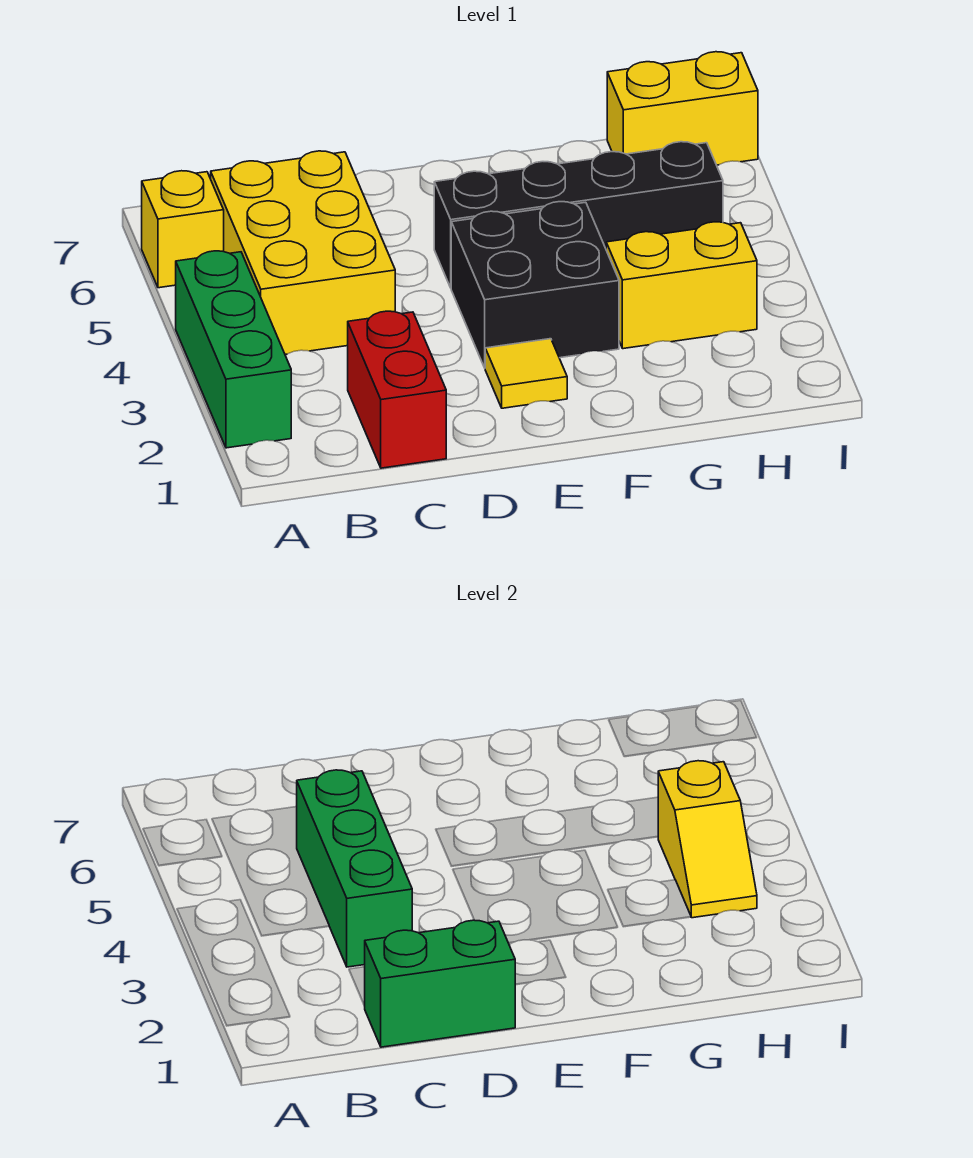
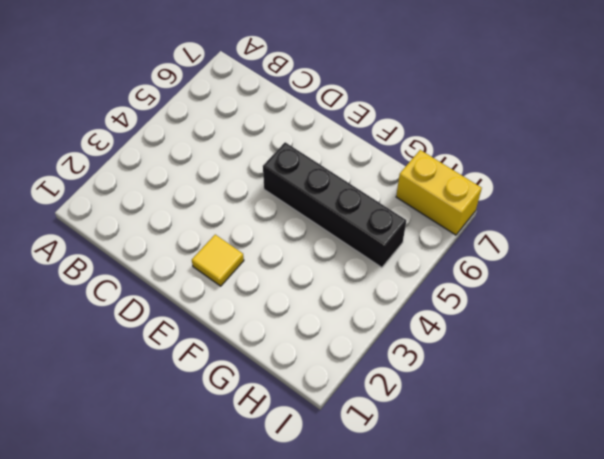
none -> green 1x3 brick [176,251,291,448]
none -> yellow 1x1 brick [142,171,224,288]
none -> yellow 2x3 brick [211,151,395,354]

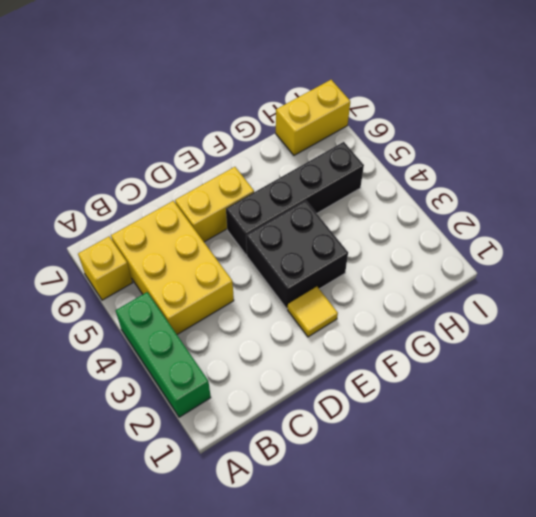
yellow 1x2 brick [175,167,254,242] -> yellow 1x2 brick moved to [606,222,757,349]
none -> red 1x2 brick [348,311,446,468]
none -> green 1x2 brick [364,920,516,1047]
none -> green 1x3 brick [297,770,412,967]

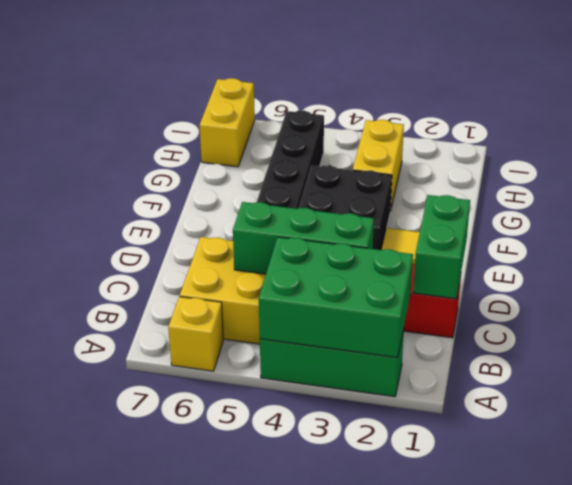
green 2x3 brick [259,237,413,358] -> none
none -> yellow 1x2 slope [658,761,757,918]

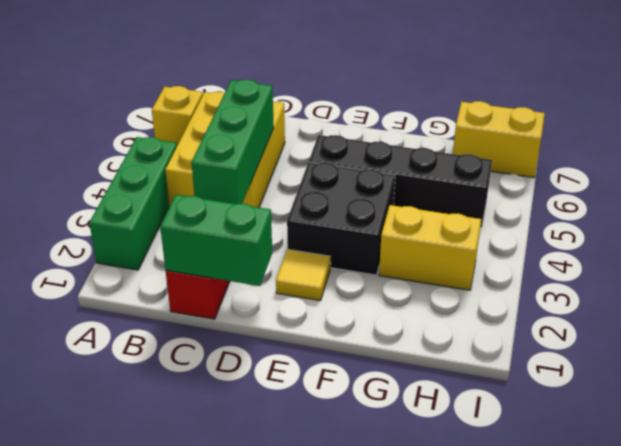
none -> yellow 1x2 slope [658,761,757,918]

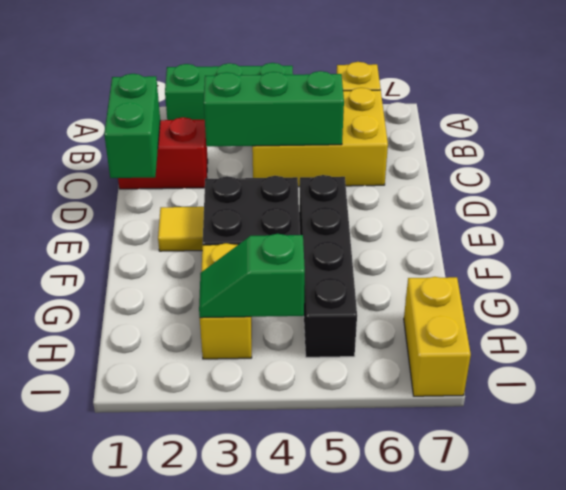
green 1x2 slope [199,234,305,318] -> yellow 1x2 slope [658,761,757,918]

